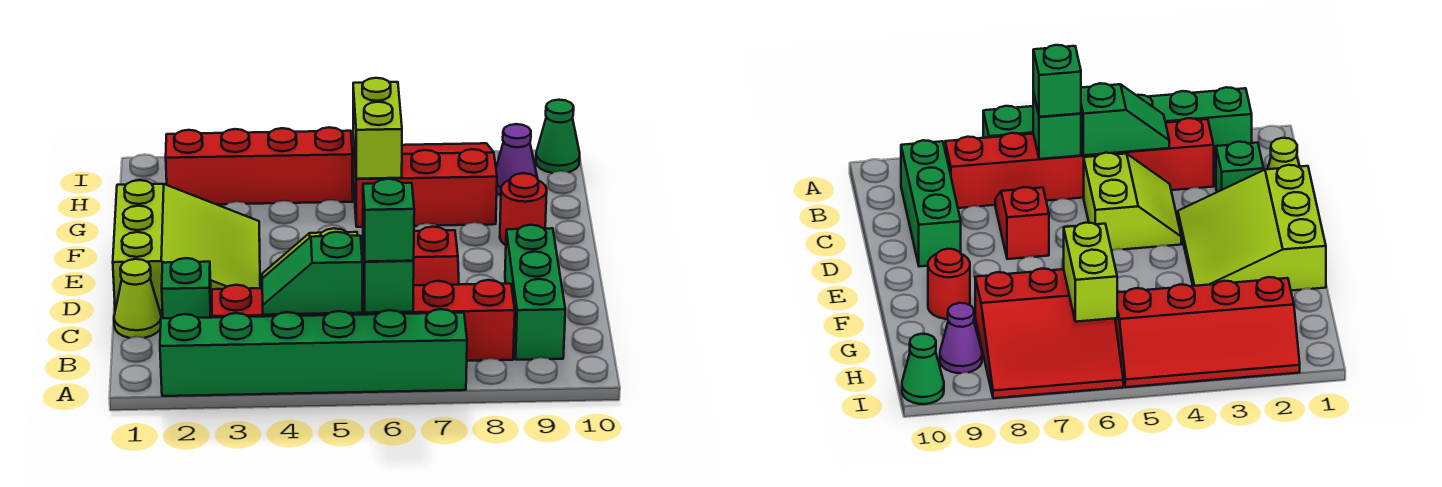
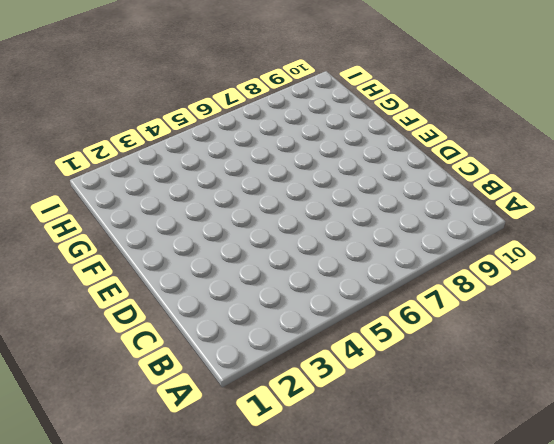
none -> green 1x6 brick [160,309,467,396]
none -> red 1x6 brick [212,280,515,361]
none -> green 1x3 brick [505,225,565,360]

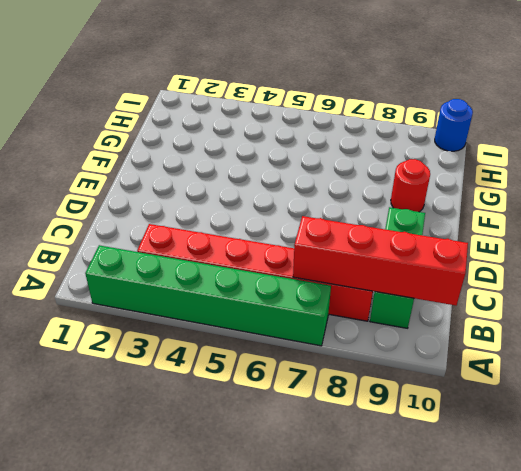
red 1x4 brick [293,216,468,305] -> none
blue 1x1 round brick [435,99,473,151] -> green 1x1 cone [536,100,580,173]
none -> lime 1x1 cone [114,259,161,338]
none -> green 1x1 brick [162,258,211,318]
none -> lime 2x2 slope [1084,153,1181,250]

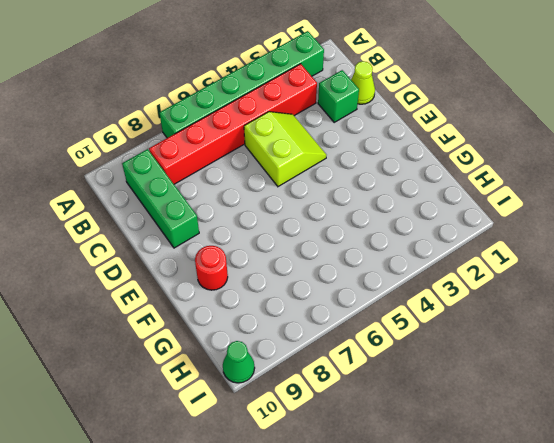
none -> red 1x2 slope [413,227,459,285]
none -> lime 3x3 slope [113,180,260,310]
none -> red 3x3 slope [352,143,497,227]

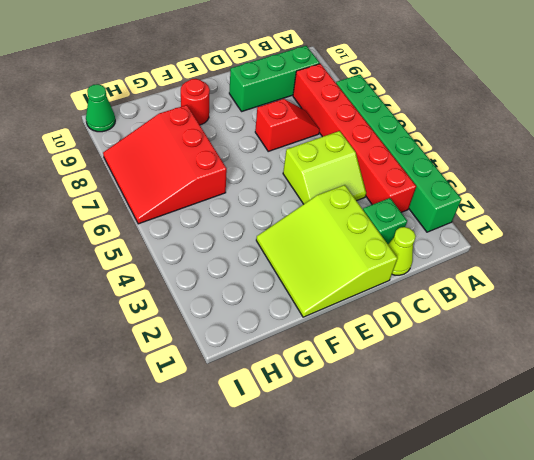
lime 3x3 slope [256,185,398,317] -> lime 3x3 slope turned to [113,180,260,310]
none -> red 2x4 slope [166,127,353,204]
none -> purple 1x1 cone [496,124,538,195]
none -> green 1x2 slope [262,232,362,315]

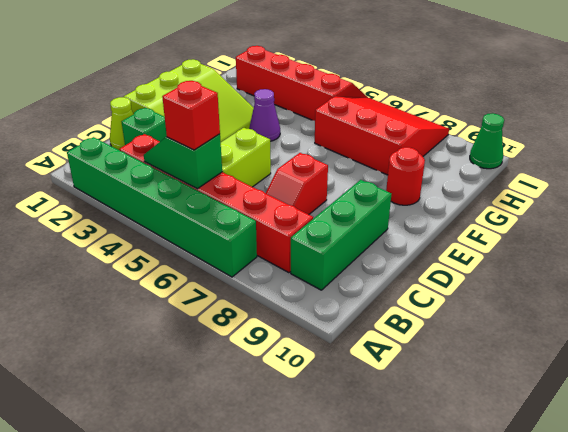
red 1x1 brick [162,81,220,150] -> none
purple 1x1 cone [249,89,280,141] -> purple 1x1 cone moved to [496,124,538,195]
none -> green 1x1 brick [363,242,414,313]
none -> lime 1x2 brick [353,78,402,179]
none -> green 1x1 brick [363,179,414,262]

